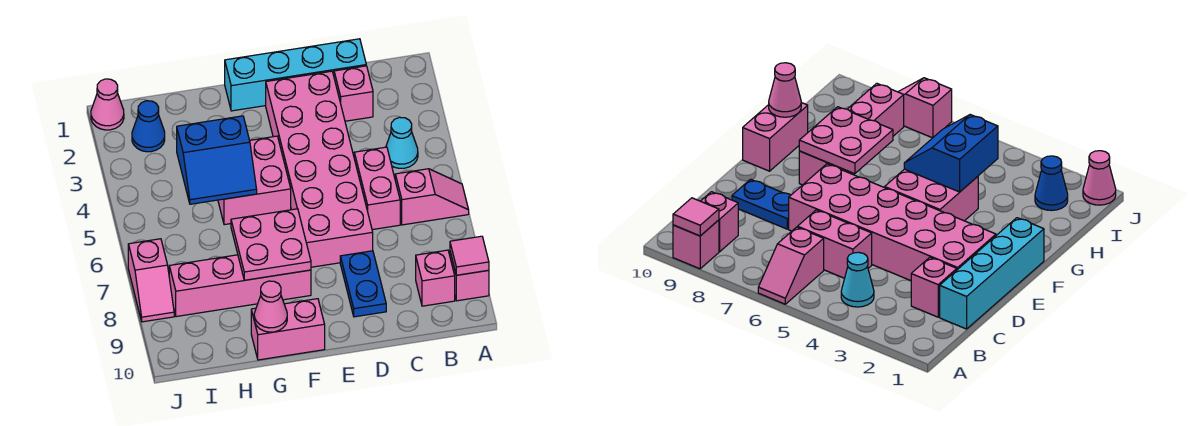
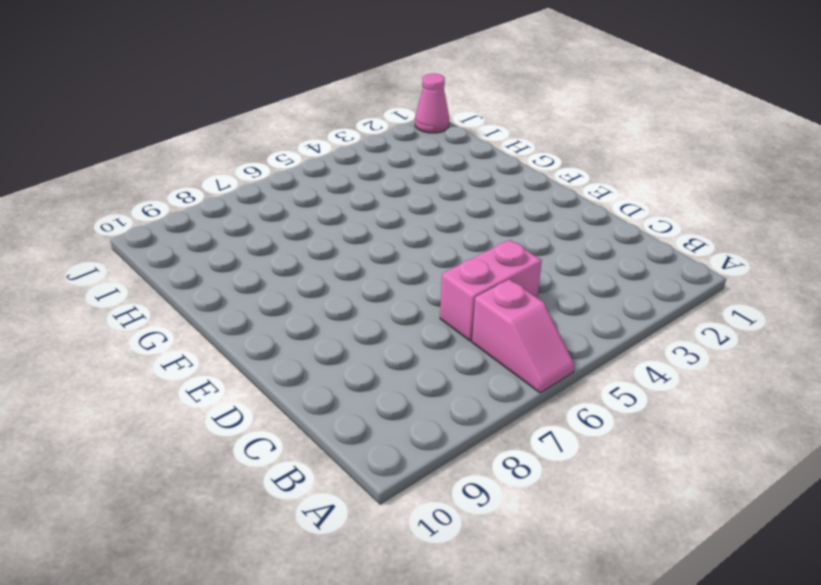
none -> pink 1x1 brick [450,252,489,301]
none -> cyan 1x1 cone [386,117,418,168]
none -> pink 1x1 brick [416,250,455,306]

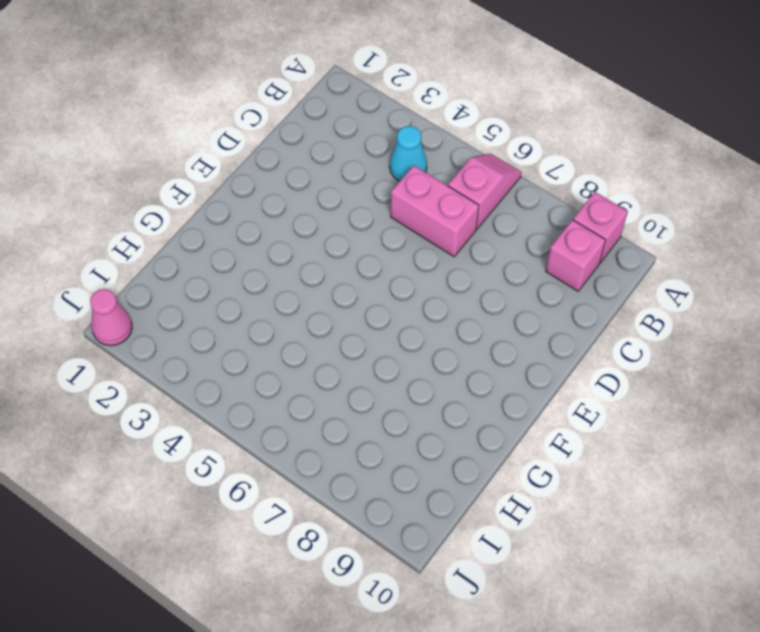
none -> cyan 1x4 brick [225,39,366,111]
none -> pink 1x1 brick [334,66,373,121]
none -> pink 2x6 brick [266,71,373,267]

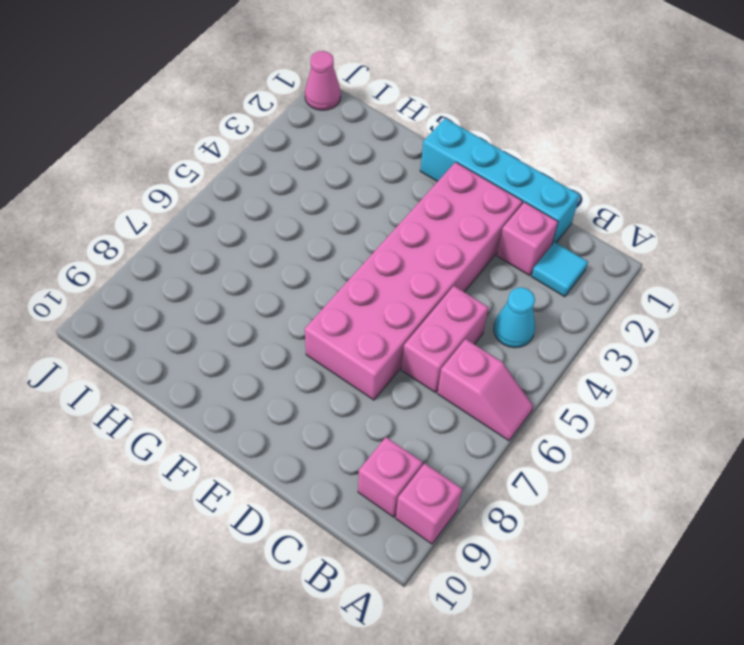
cyan 1x1 tile [531,242,588,297] -> none
none -> blue 1x2 plate [340,251,386,317]
none -> pink 2x2 brick [218,136,291,225]
none -> pink 1x4 brick [169,255,311,317]

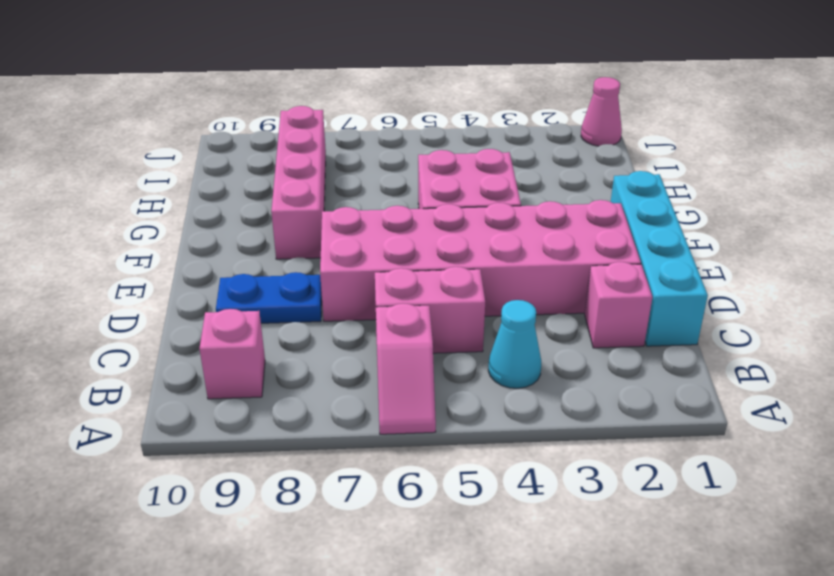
none -> pink 1x1 brick [450,252,489,301]
none -> pink 1x2 brick [251,299,325,360]
none -> blue 1x1 cone [132,101,165,152]

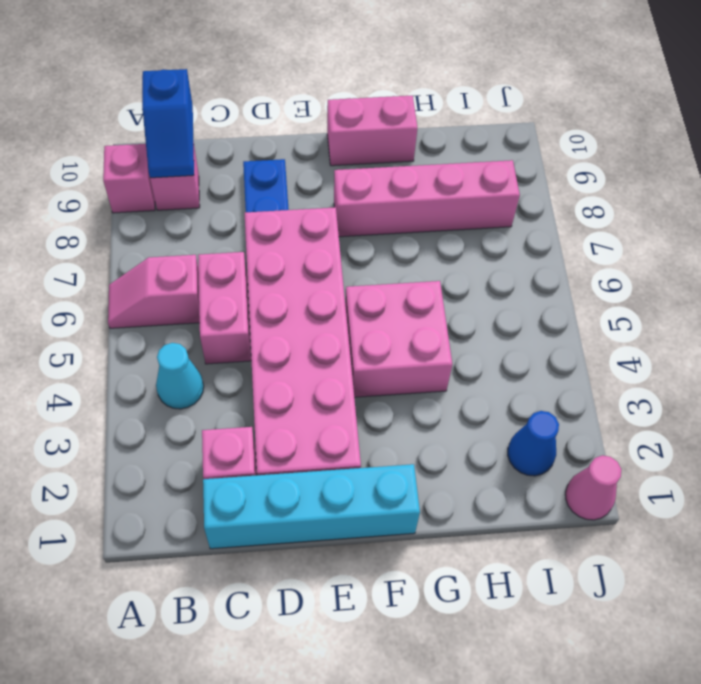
blue 1x2 slope [142,69,194,178] -> none
none -> pink 1x2 slope [128,239,174,322]
none -> pink 1x1 tile [450,236,489,275]
none -> pink 2x2 plate [231,209,311,280]

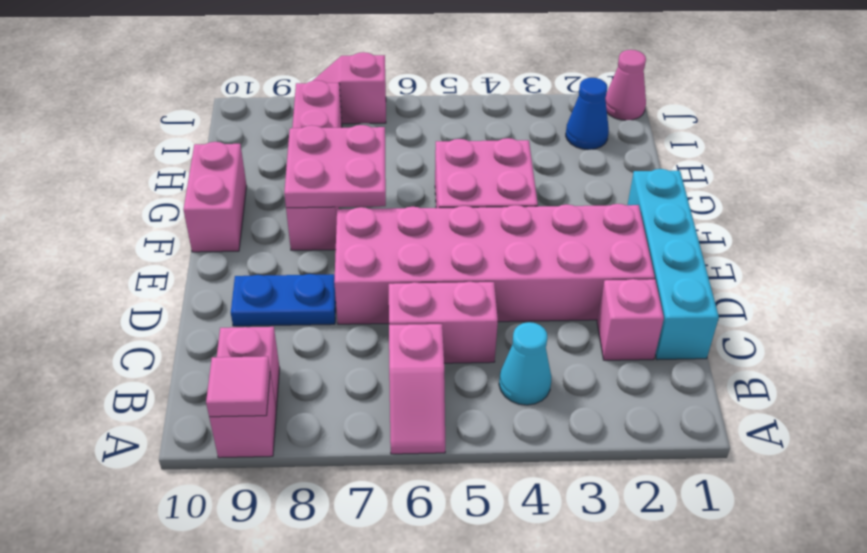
none -> blue 2x2 slope [177,116,257,204]
none -> pink 1x1 cone [254,281,287,332]

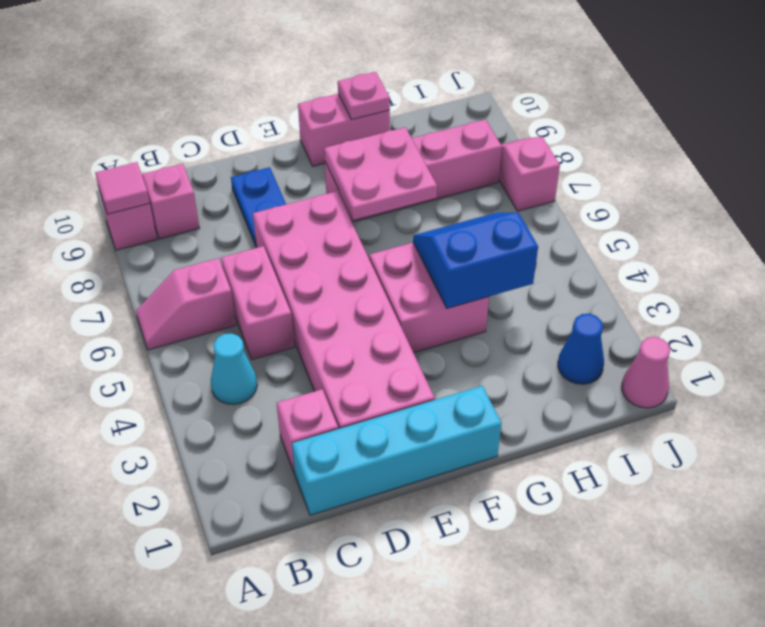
pink 1x1 plate [338,72,390,119] -> pink 1x1 cone [254,281,287,332]

